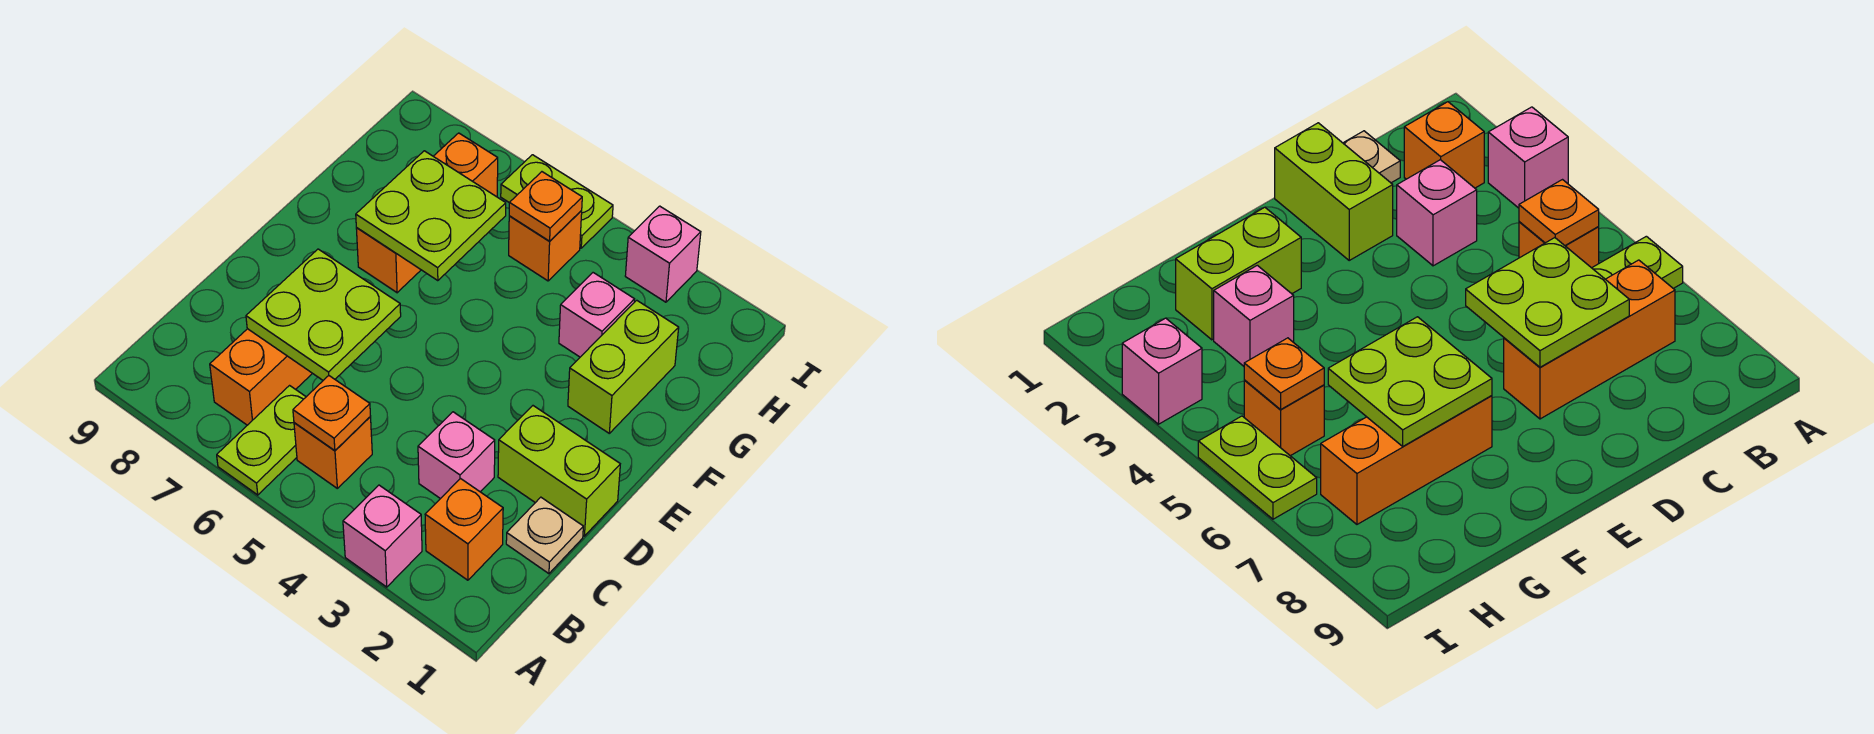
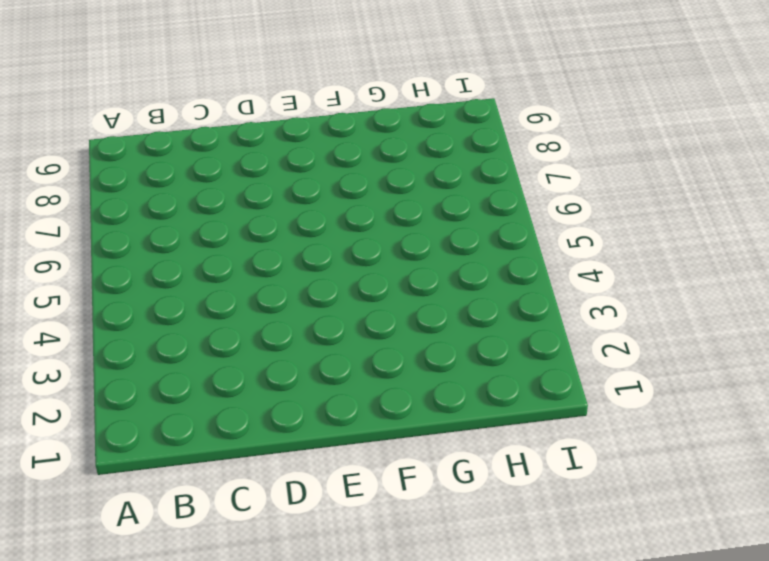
none -> pink 1x1 brick [343,485,422,587]
none -> lime 1x2 plate [217,386,306,495]
none -> orange 1x1 brick [425,479,503,580]

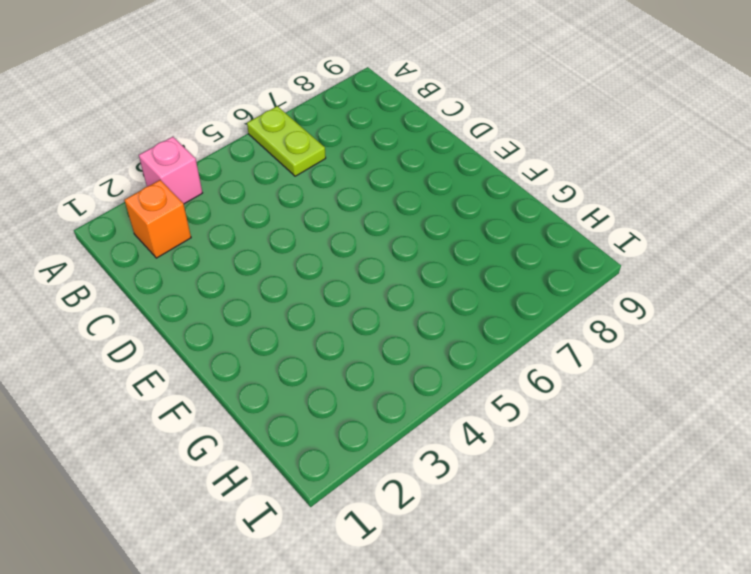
none -> orange 1x1 brick [294,417,372,488]
none -> orange 1x3 brick [210,329,312,425]
none -> tan 1x1 plate [506,497,583,574]

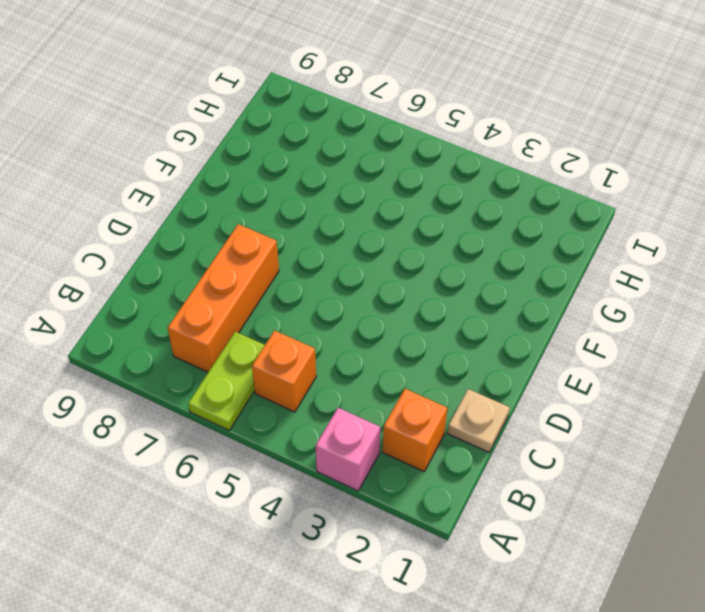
none -> pink 1x1 brick [418,412,495,499]
none -> lime 1x2 brick [498,406,620,536]
none -> lime 1x2 brick [568,300,679,433]

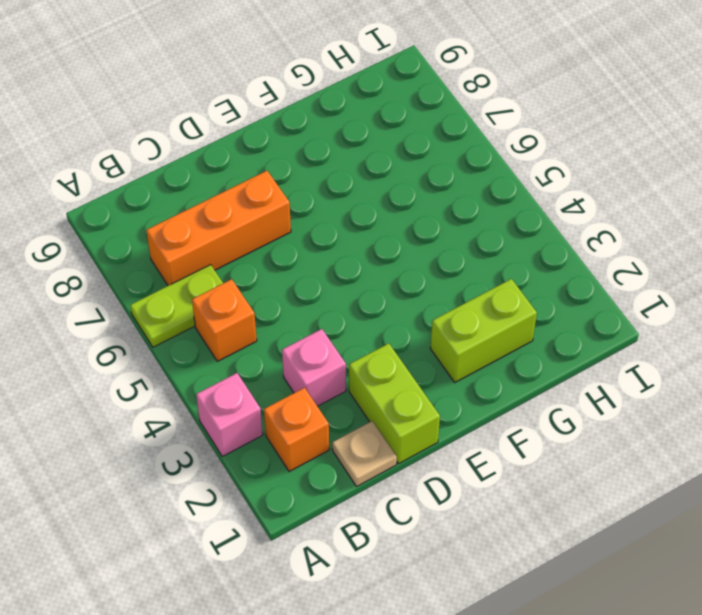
none -> orange 1x3 brick [356,133,498,293]
none -> pink 1x1 brick [559,273,634,357]
none -> orange 1x1 brick [509,211,582,281]

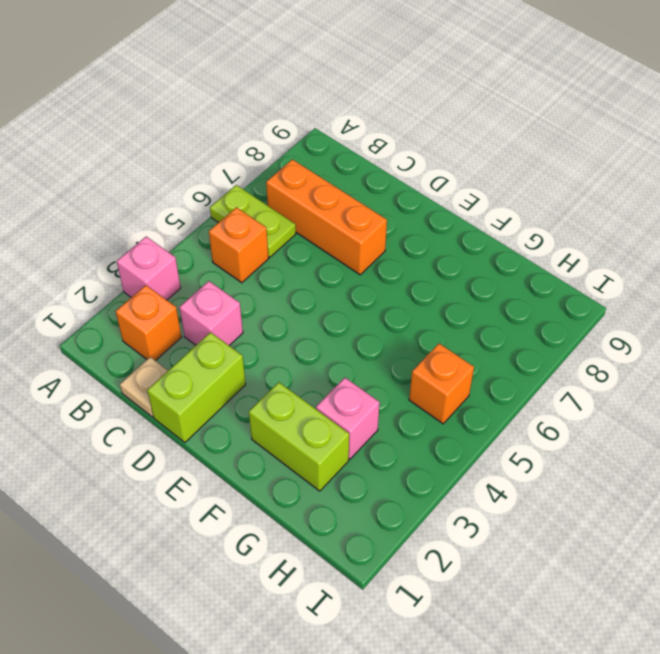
none -> orange 1x3 brick [356,133,498,293]
none -> pink 1x1 brick [625,206,701,302]
none -> lime 1x2 plate [501,155,613,248]

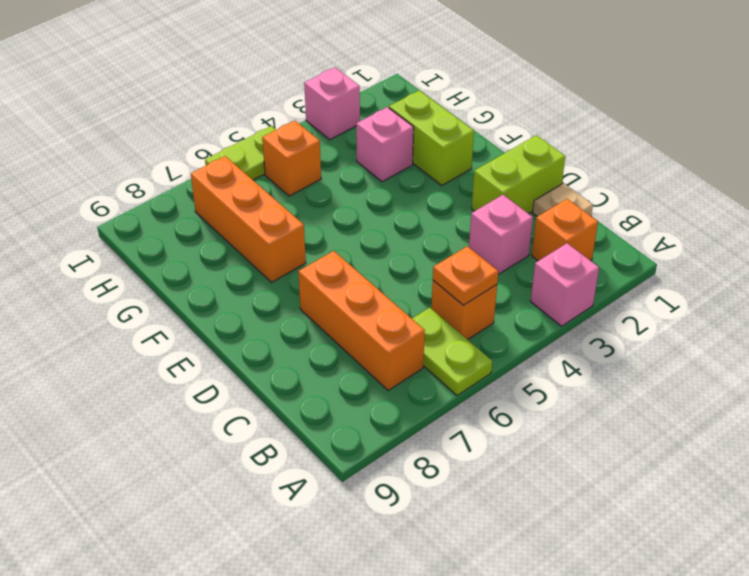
none -> lime 2x2 plate [246,249,401,380]
none -> lime 2x2 plate [356,151,506,281]
none -> orange 1x1 plate [509,172,582,241]

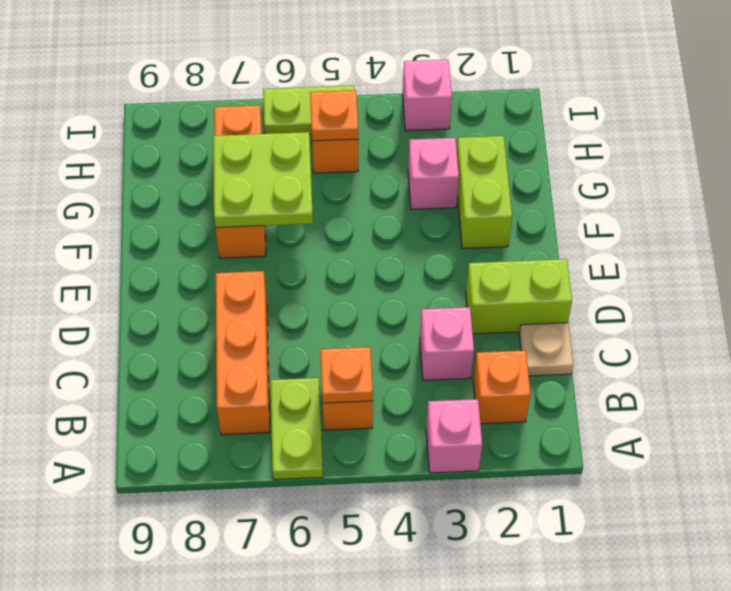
none -> lime 2x2 plate [246,249,401,380]

